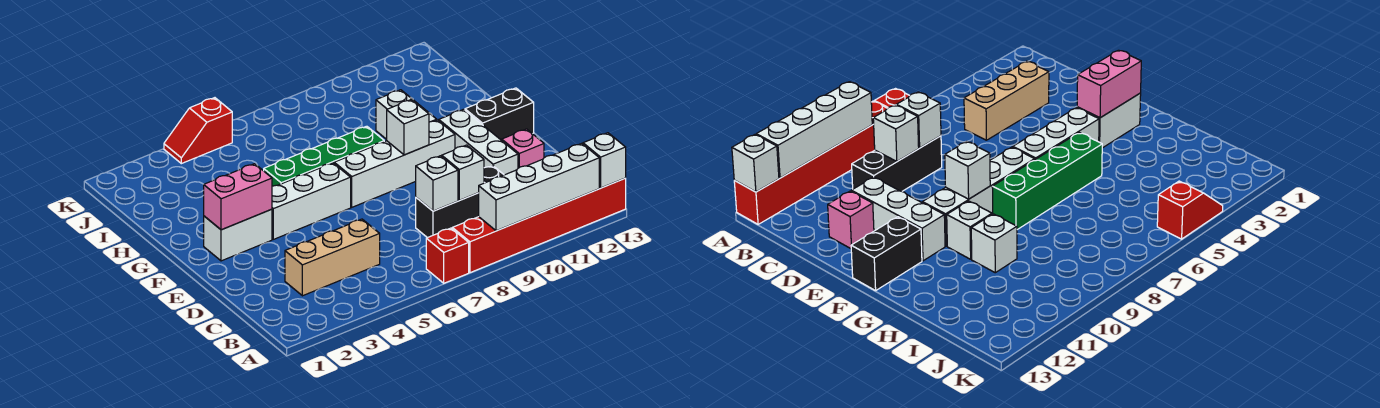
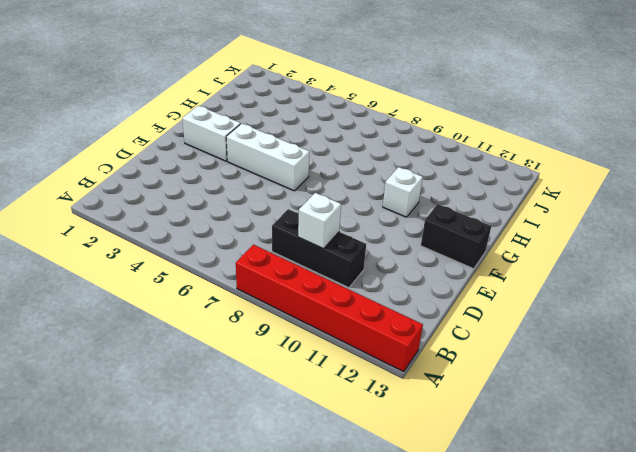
none -> red 1x1 brick [426,228,469,283]
none -> tan 1x3 brick [285,219,380,296]
none -> white 1x3 brick [439,109,518,175]

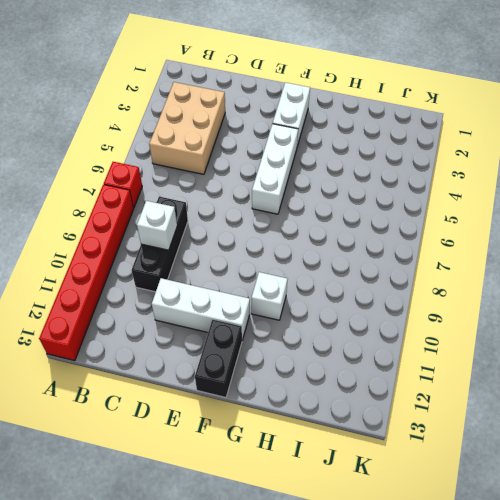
tan 2x3 brick [149,82,225,174] -> tan 1x3 brick [285,219,380,296]
none -> pink 1x1 brick [502,129,544,168]
none -> white 1x4 brick [334,120,455,207]
none -> green 1x4 brick [264,126,384,186]

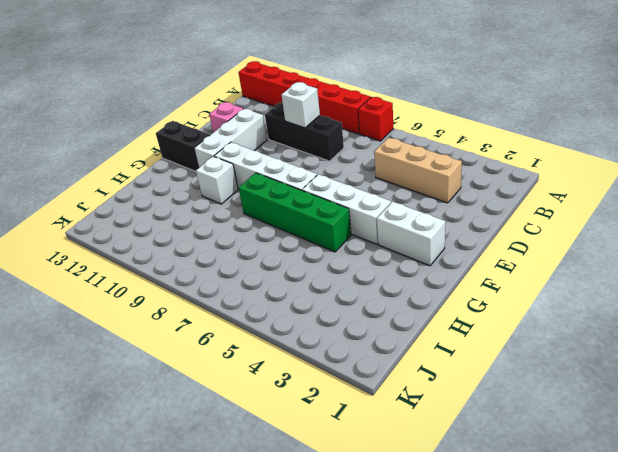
none -> white 1x1 brick [376,90,418,139]
none -> red 1x2 slope [164,98,232,164]
none -> white 1x4 brick [479,143,599,231]

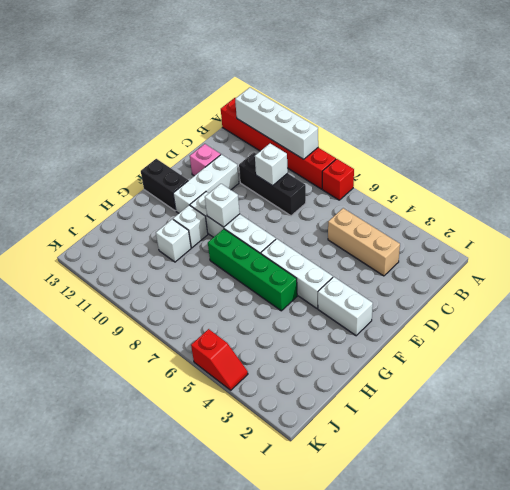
none -> white 1x1 brick [583,133,626,188]
none -> white 1x1 brick [416,156,458,211]
none -> pink 1x2 brick [204,164,272,230]

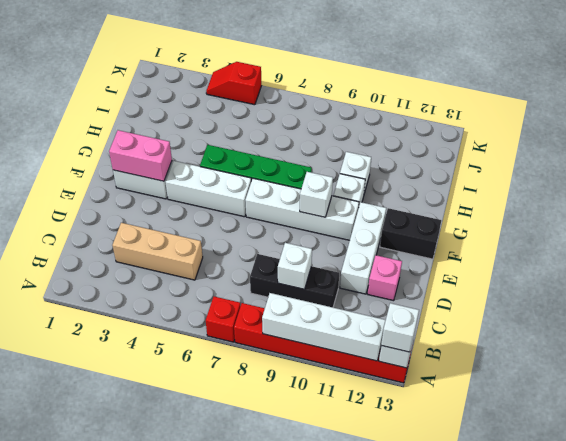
white 1x1 brick [381,303,419,352] -> white 1x1 brick moved to [416,156,458,211]

